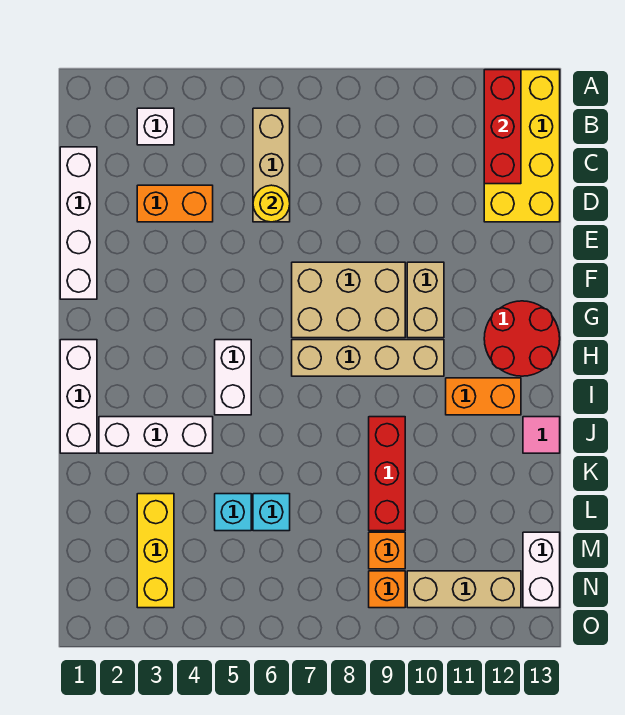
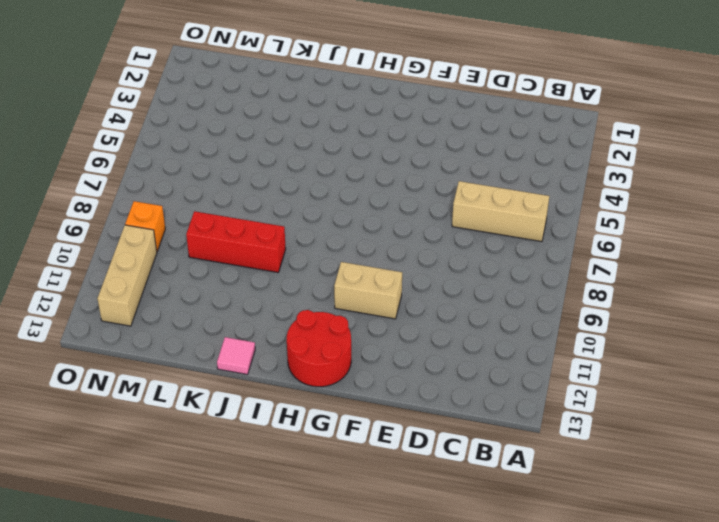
none -> yellow 2x4 brick [484,70,560,222]
none -> white 1x1 brick [137,108,174,145]
none -> white 1x4 brick [60,147,97,299]

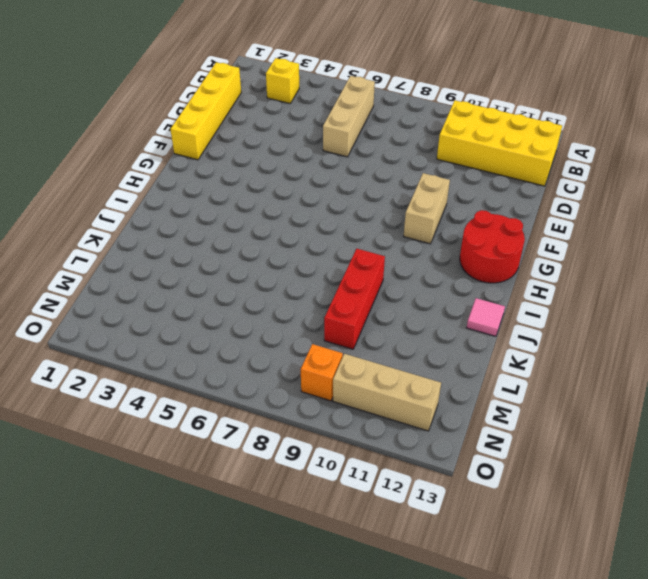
yellow 1x1 brick [266,58,299,103] -> white 1x1 brick [137,108,174,145]
yellow 2x4 brick [437,100,562,186] -> yellow 2x4 brick turned to [484,70,560,222]
yellow 1x4 brick [170,62,241,160] -> white 1x4 brick [60,147,97,299]
none -> orange 1x2 brick [137,185,213,222]
none -> tan 2x3 brick [292,262,405,338]
none -> white 1x3 brick [60,340,97,453]

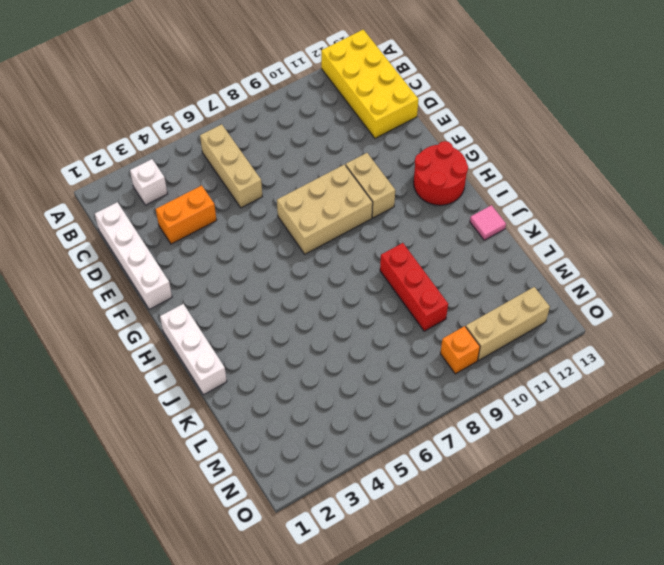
none -> white 1x2 brick [215,340,251,415]
none -> tan 1x4 brick [292,340,444,376]
none -> orange 1x2 brick [446,378,521,415]

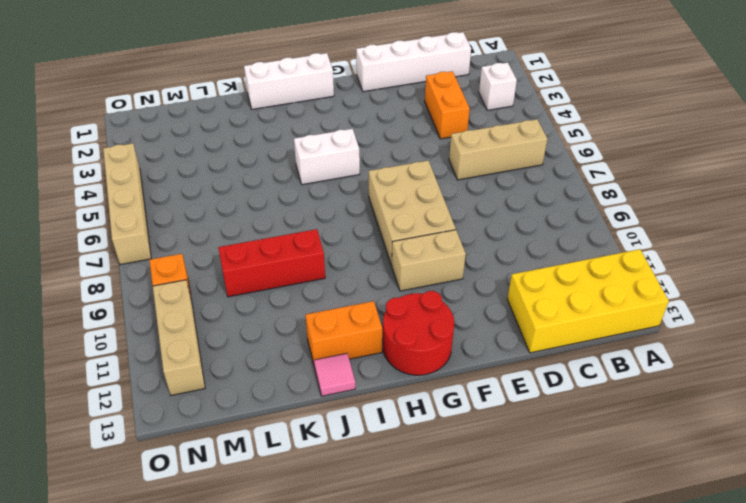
orange 1x2 brick [305,301,382,364] -> orange 1x2 brick turned to [446,378,521,415]
tan 1x4 brick [103,143,151,265] -> tan 1x4 brick moved to [292,340,444,376]
none -> white 1x3 brick [99,417,213,453]
none -> yellow 1x3 brick [137,494,174,608]
none -> cyan 1x1 brick [215,494,251,531]

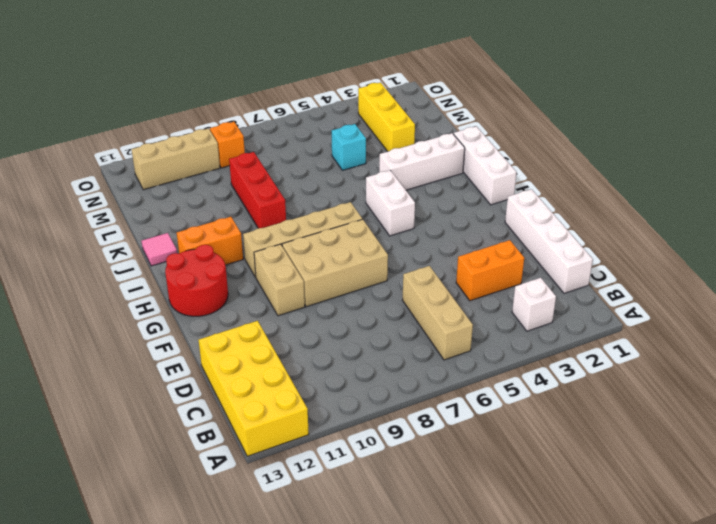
none -> cyan 1x1 brick [253,494,290,531]
none -> orange 1x1 brick [369,532,405,569]
none -> white 1x2 brick [523,532,560,608]

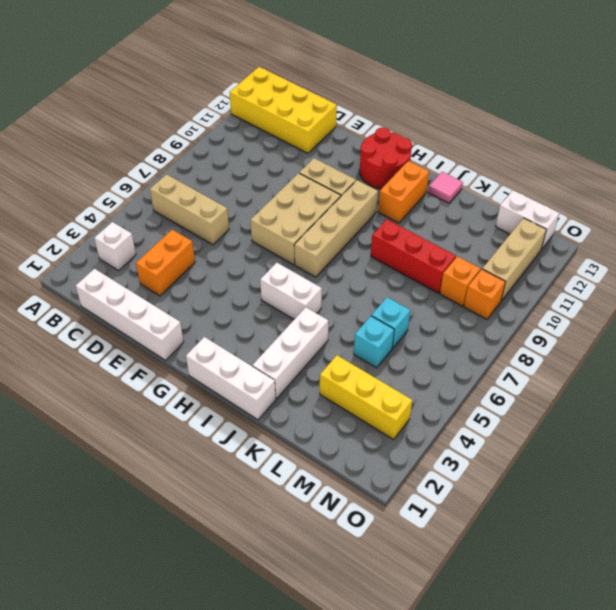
none -> red 1x3 brick [484,70,521,184]
none -> yellow 1x1 round brick [253,185,290,222]

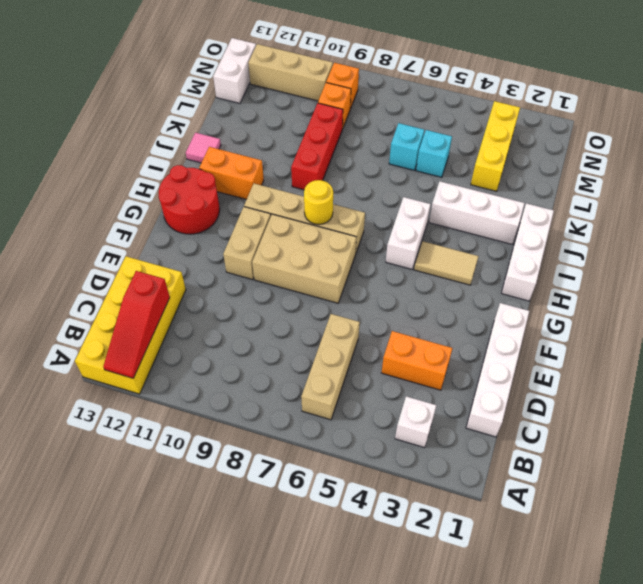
red 1x3 slope [103,271,170,378] -> red 1x3 brick [484,70,521,184]
tan 1x2 tile [414,241,479,285] -> none
yellow 1x1 round brick [304,180,333,224] -> yellow 1x1 round brick moved to [253,185,290,222]

